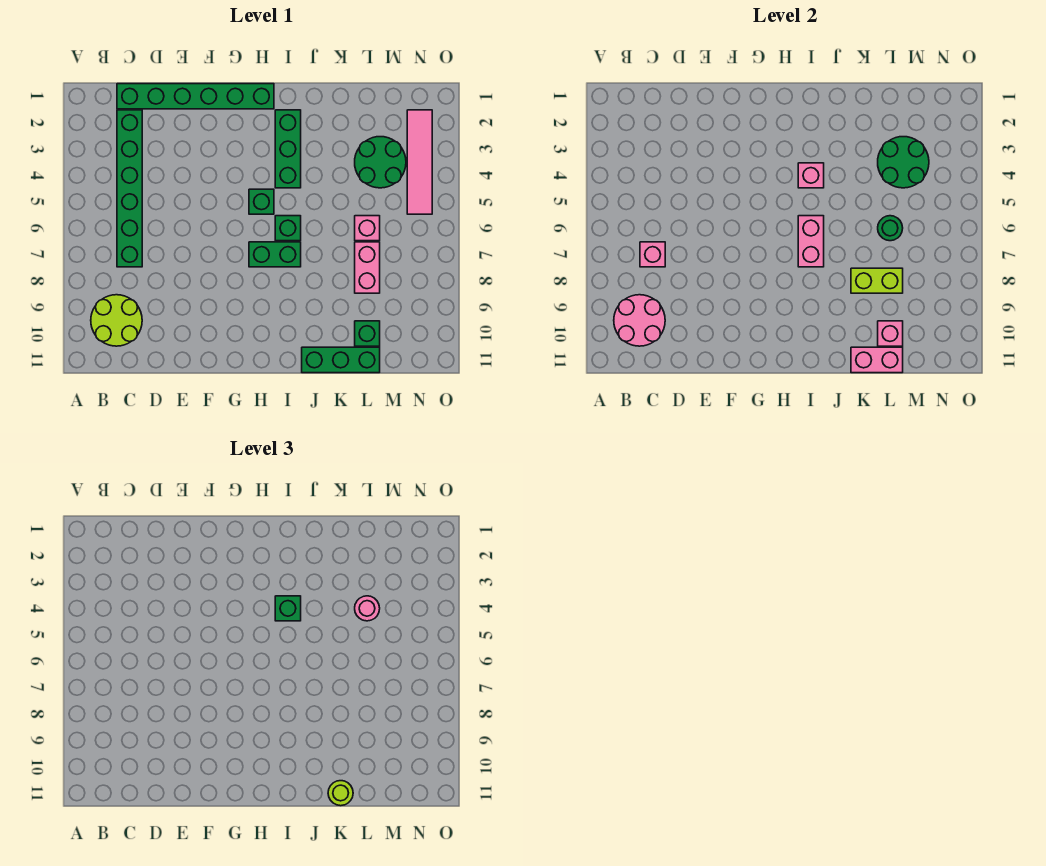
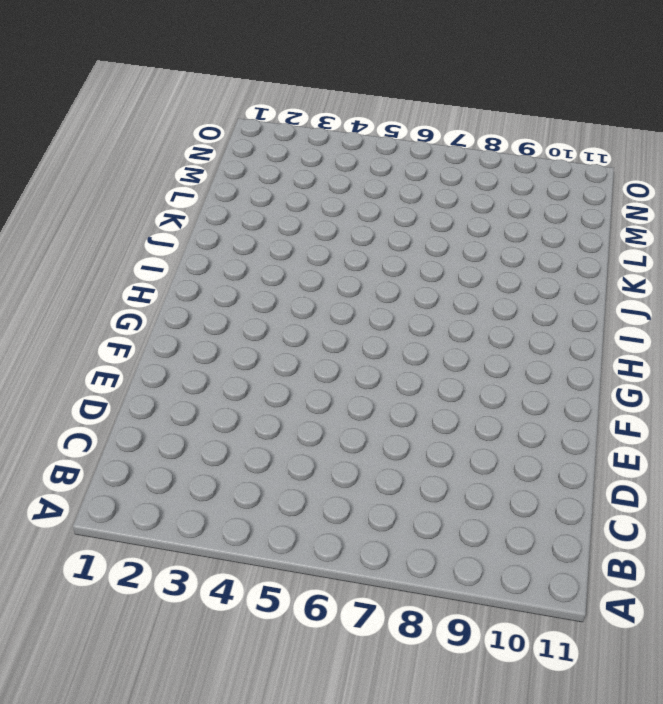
none -> lime 2x2 round brick [91,295,142,346]
none -> green 1x6 brick [117,84,274,109]
none -> green 1x6 brick [117,110,142,267]

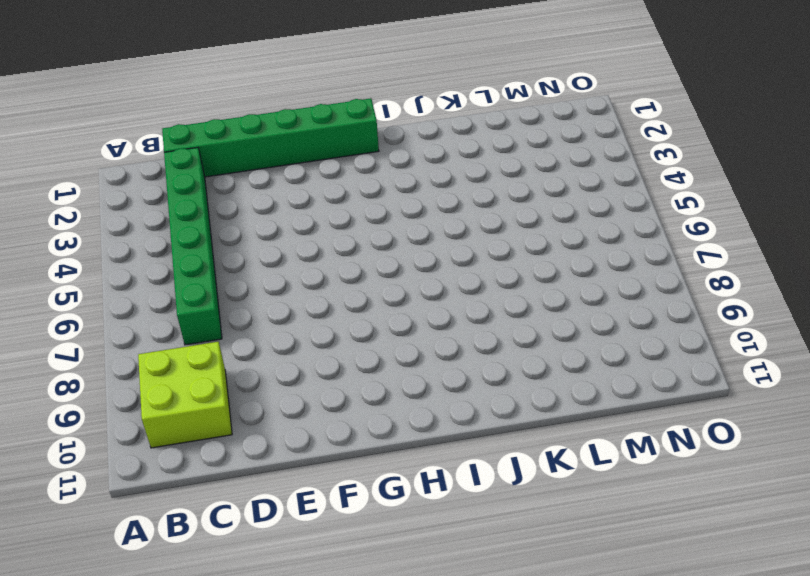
lime 2x2 brick [138,342,232,448] -> lime 2x2 round brick [91,295,142,346]
none -> green 1x1 brick [249,189,274,214]
none -> green 1x2 brick [249,242,301,267]
none -> green 1x3 brick [275,110,301,188]

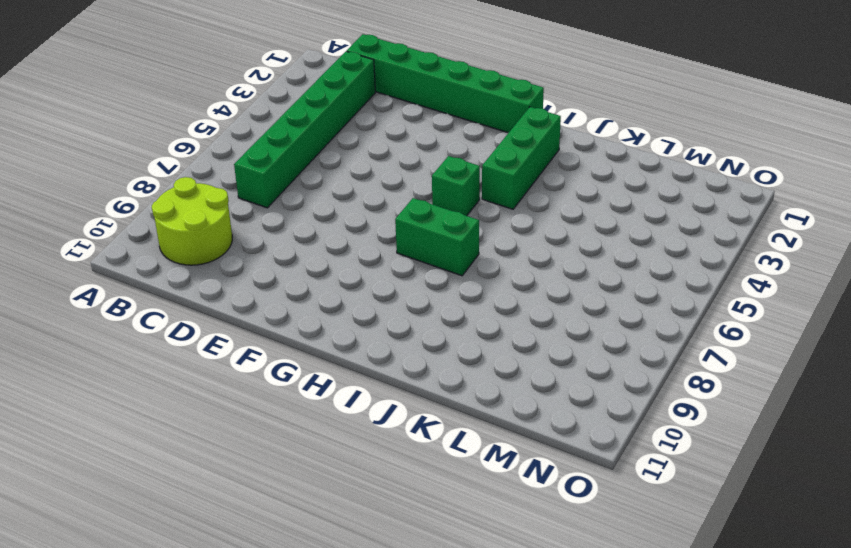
none -> green 1x1 brick [275,216,301,241]
none -> green 1x3 brick [302,347,380,373]
none -> green 2x2 round brick [355,137,406,188]

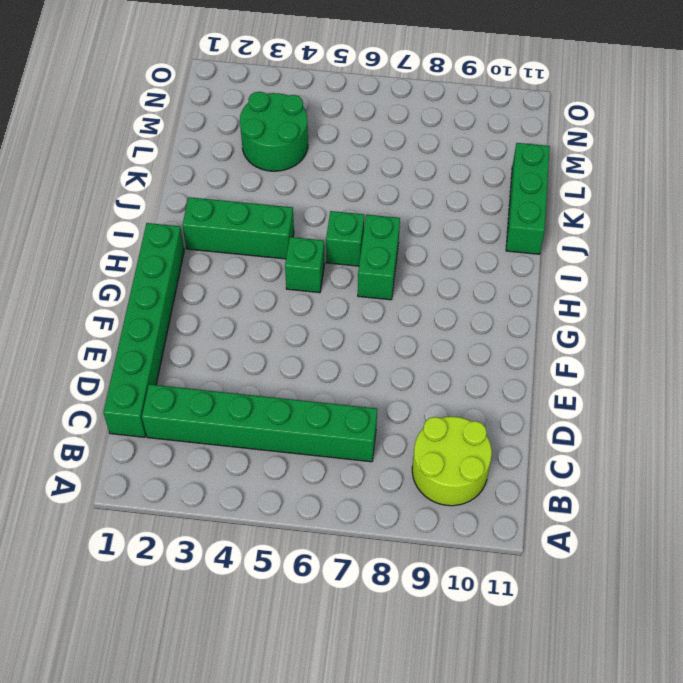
none -> pink 1x1 brick [355,216,380,241]
none -> pink 1x2 brick [355,242,380,293]
none -> green 1x1 brick [355,321,380,346]

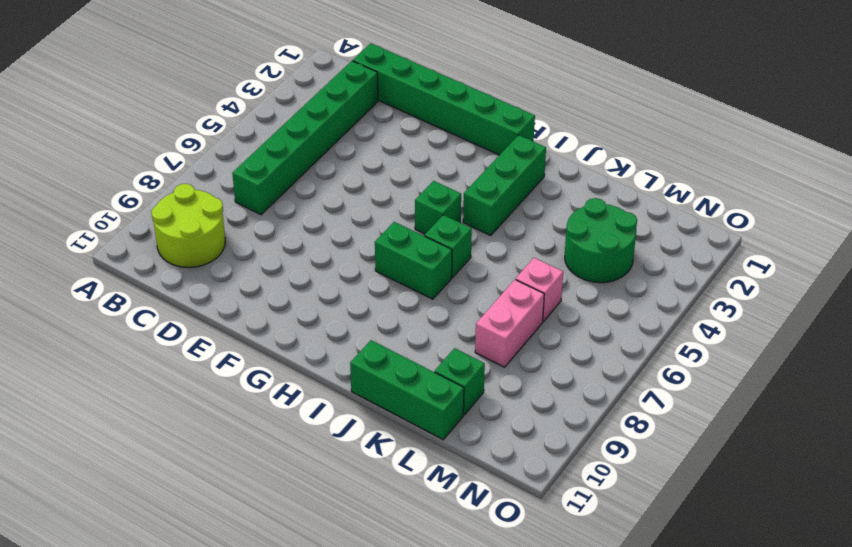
none -> pink 1x4 tile [407,110,432,214]
none -> pink 2x2 round brick [614,295,665,346]
none -> pink 1x1 brick [640,242,665,267]

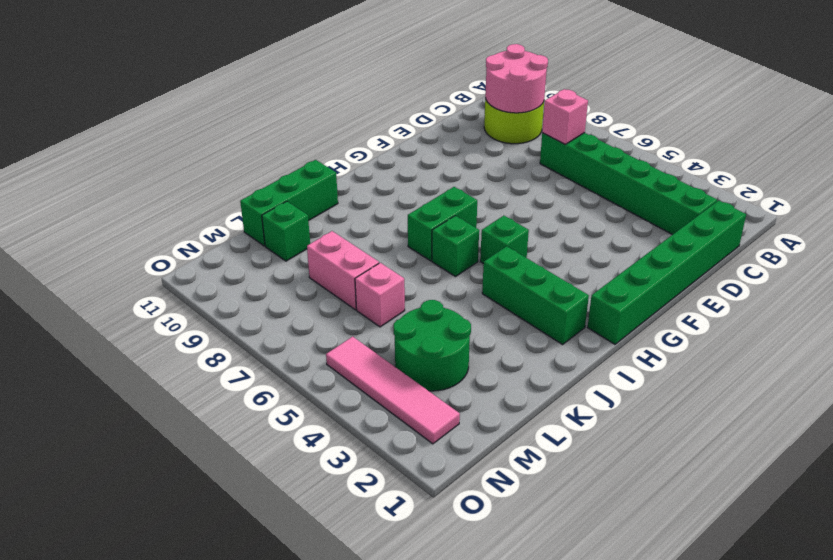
none -> pink 1x1 brick [798,163,824,188]
none -> pink 1x2 brick [798,216,824,267]
none -> lime 1x2 brick [851,268,903,293]

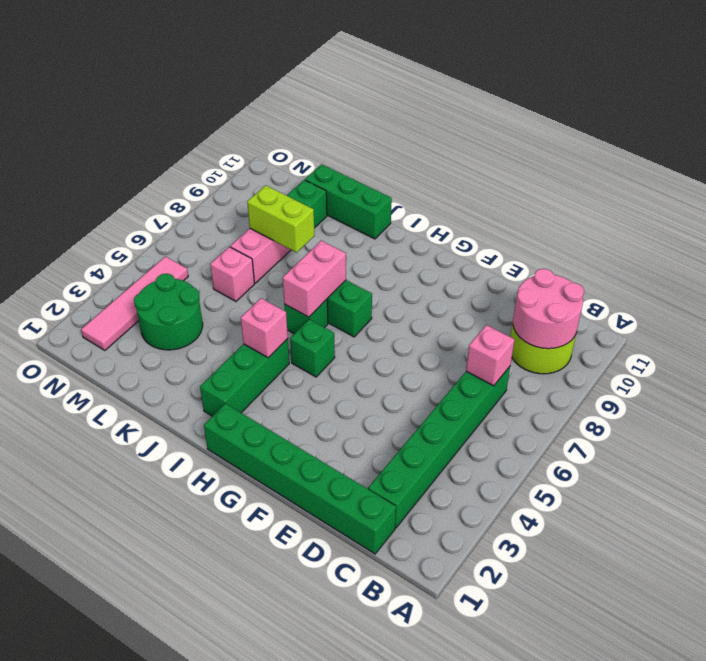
none -> pink 1x2 brick [851,347,903,373]
none -> green 2x2 round brick [878,137,929,188]
none -> green 1x1 round brick [878,216,903,241]

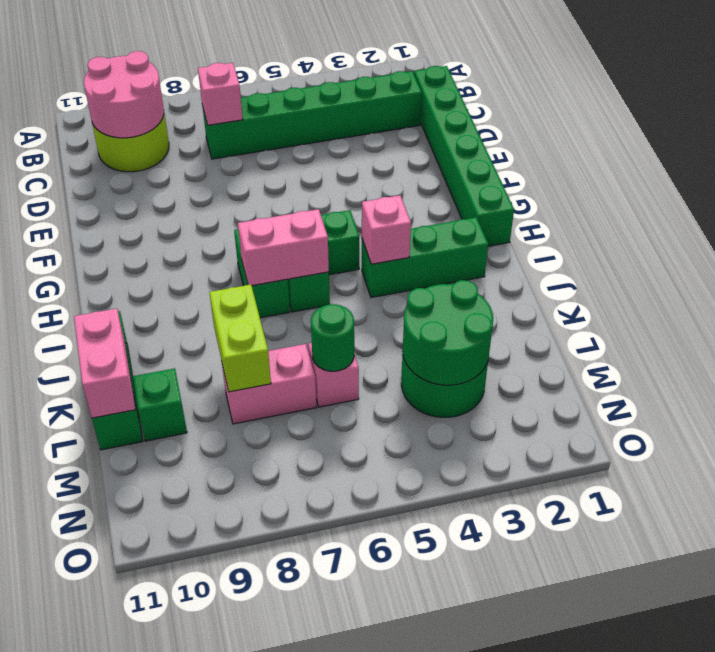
none -> pink 1x4 tile [407,110,432,214]
none -> pink 1x1 brick [878,321,903,346]
none -> green 1x1 brick [275,596,301,621]

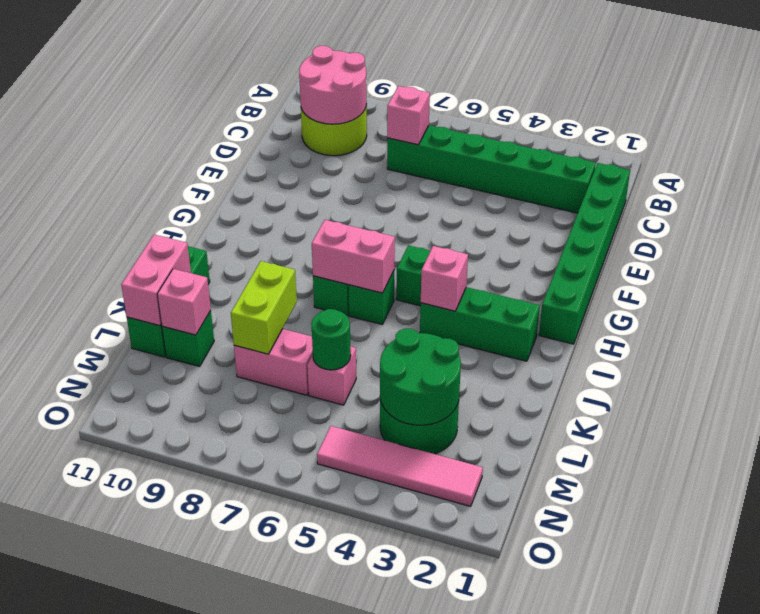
none -> green 1x1 brick [275,596,301,621]
none -> lime 1x1 round brick [328,781,353,806]
none -> pink 1x1 round brick [355,596,380,621]

